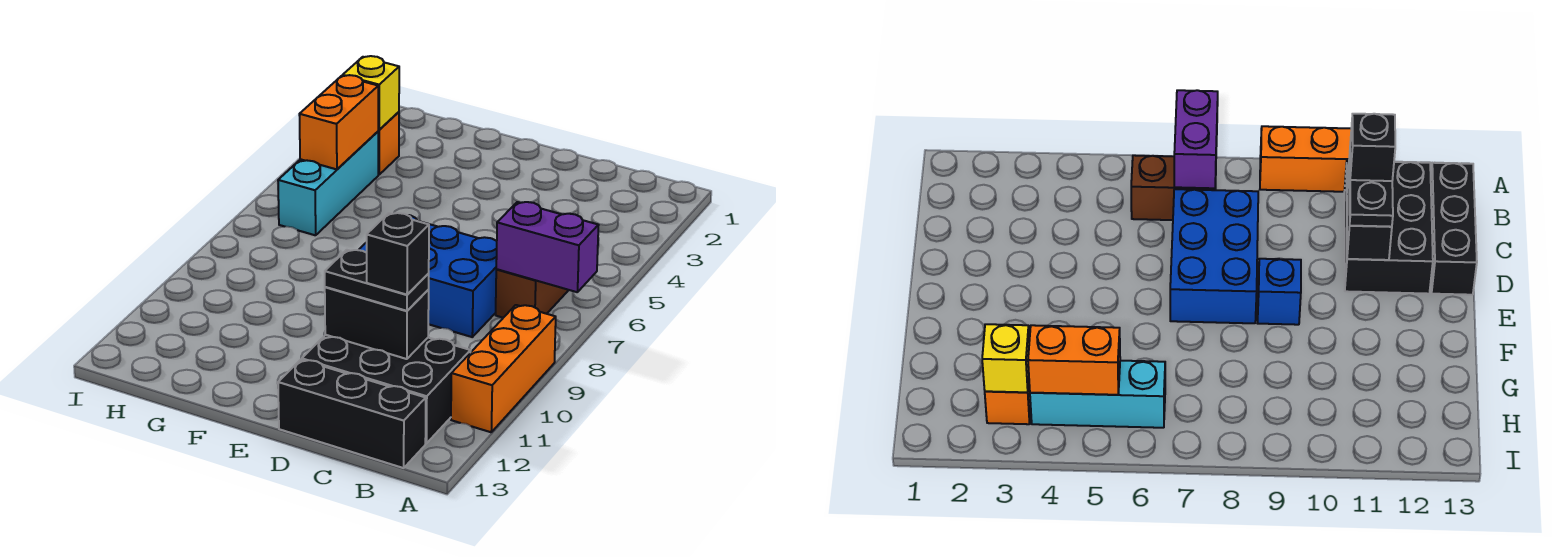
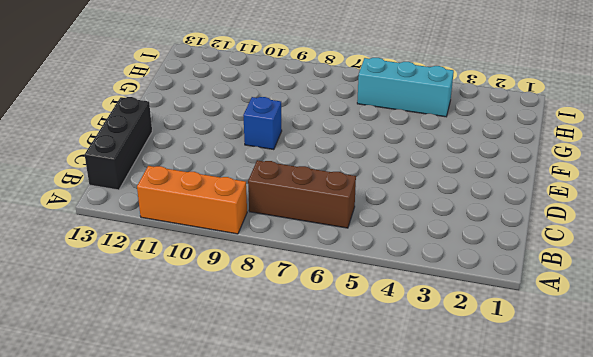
brown 1x3 brick [248,160,356,228] -> brown 1x2 brick [496,269,568,318]
none -> black 2x3 brick [302,335,471,444]
none -> blue 2x3 brick [359,215,497,337]
none -> orange 1x1 brick [378,112,399,174]

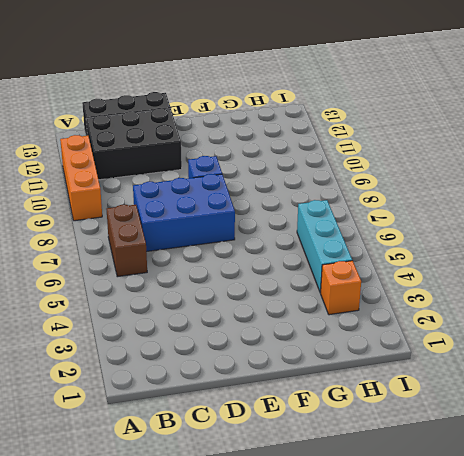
none -> purple 1x2 brick [496,202,599,292]
none -> black 1x2 brick [325,287,429,359]
none -> yellow 1x1 brick [343,56,399,130]

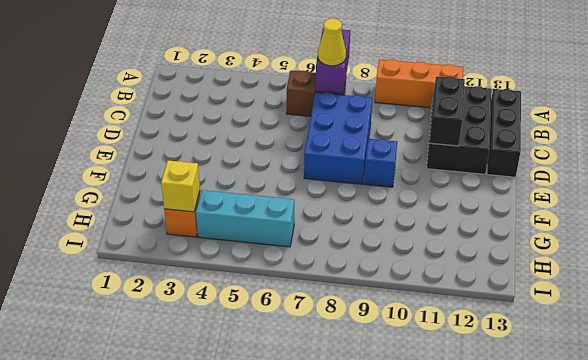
yellow 1x1 cone [318,18,346,66] -> none
none -> orange 1x2 brick [299,75,378,169]
none -> black 1x2 plate [325,250,429,311]
none -> black 1x1 brick [367,213,429,295]

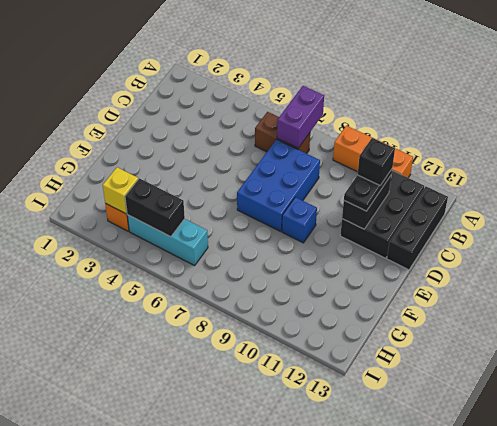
black 1x2 brick [125,178,185,237] -> orange 1x2 brick [299,75,378,169]

